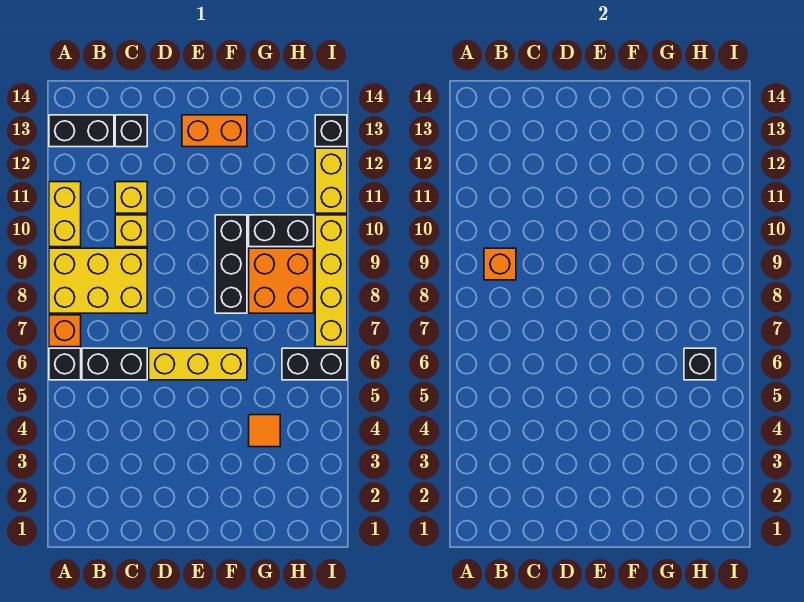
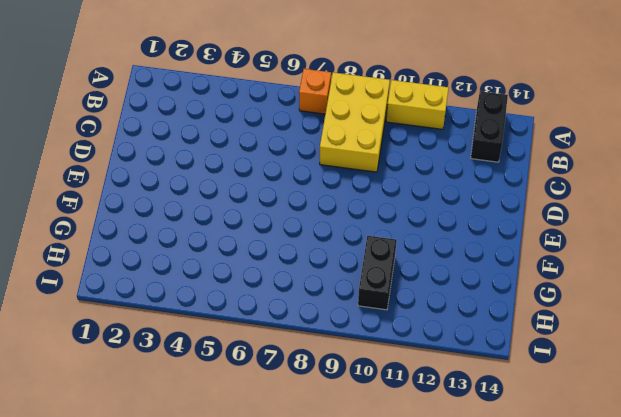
none -> black 1x1 brick [49,348,81,380]
none -> black 1x2 brick [82,348,147,380]
none -> yellow 1x1 brick [115,215,147,247]

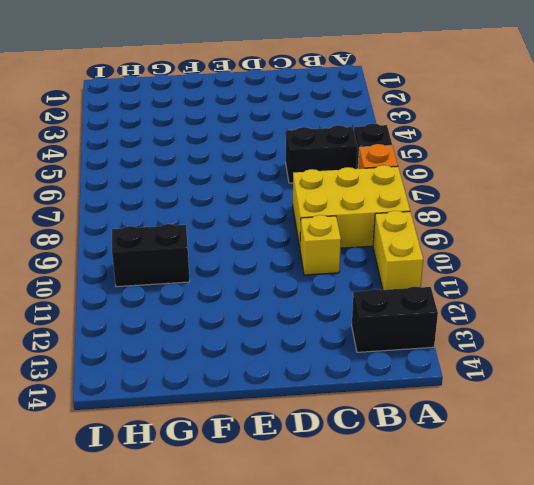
none -> yellow 1x1 brick [115,182,147,213]
none -> black 1x1 brick [115,115,147,147]
none -> yellow 1x3 brick [149,348,247,380]

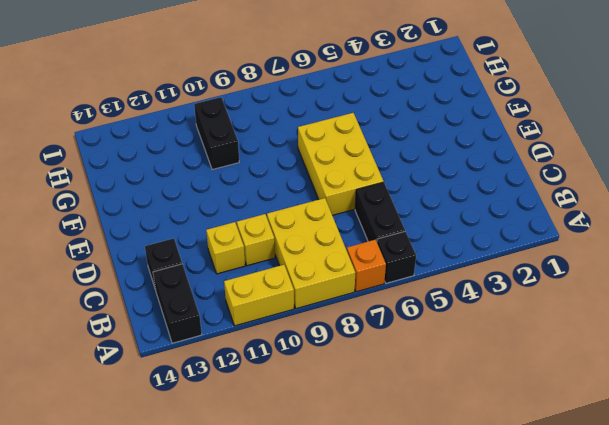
yellow 2x3 brick [298,113,384,215] -> yellow 1x3 brick [149,348,247,380]
none -> orange 1x2 brick [182,115,247,147]
none -> black 1x3 brick [215,215,247,313]
none -> orange 1x1 tile [249,415,280,447]

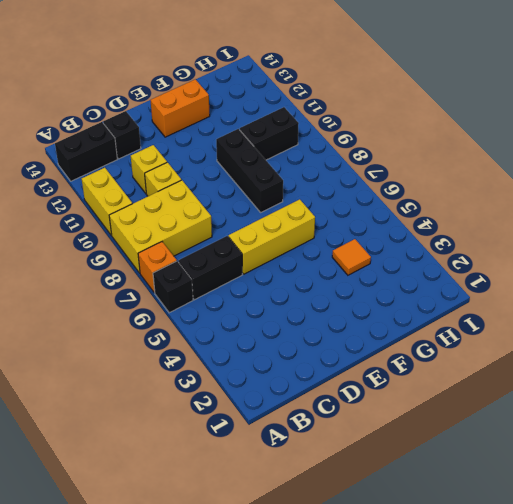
none -> orange 2x2 brick [249,248,314,313]
none -> black 1x2 brick [282,348,347,380]
none -> yellow 1x4 brick [315,215,347,347]

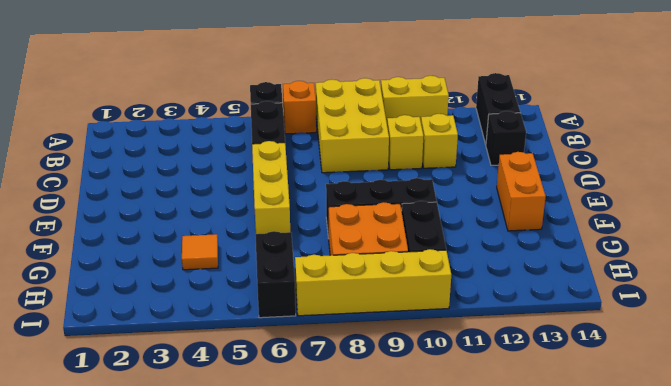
none -> yellow 1x2 brick [315,148,347,213]
none -> black 1x1 brick [315,115,347,147]
none -> orange 1x1 brick [484,248,516,280]

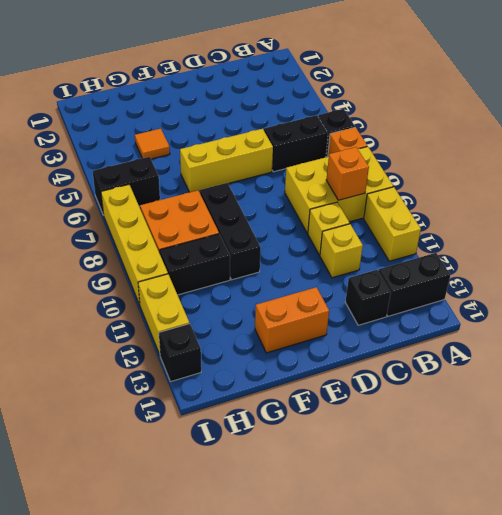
none -> black 1x1 brick [684,348,716,380]

